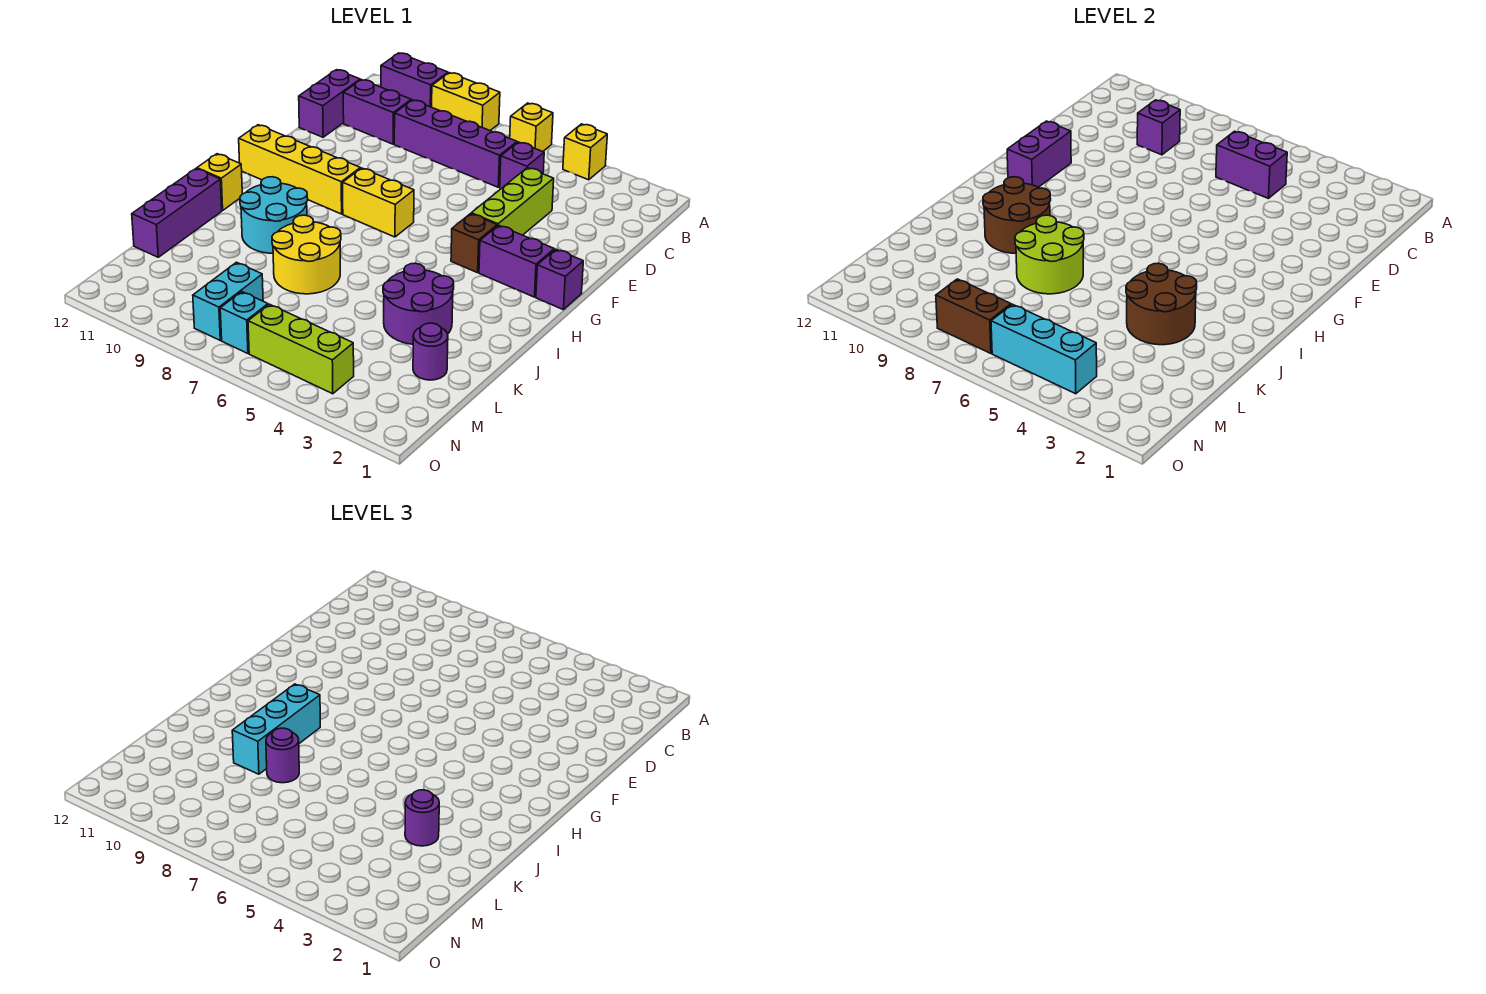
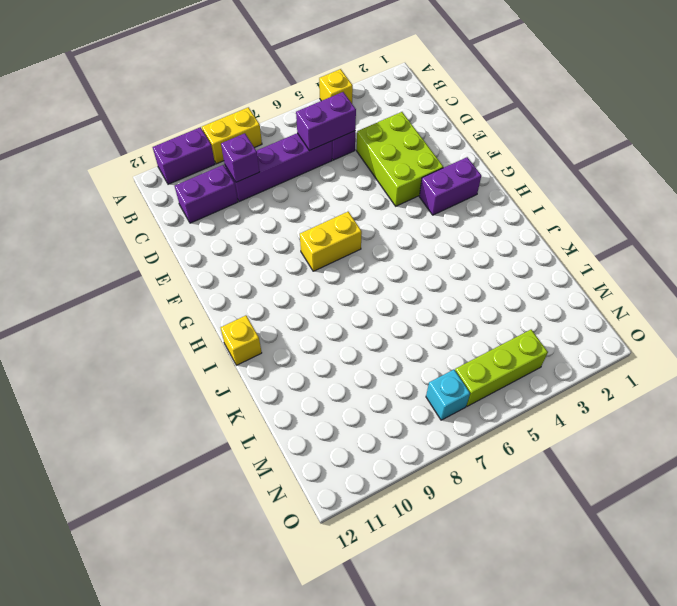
lime 2x3 brick [357,112,443,206] -> lime 1x3 brick [471,168,554,235]
none -> yellow 1x1 brick [510,103,553,152]
none -> purple 1x2 brick [299,70,360,137]
none -> purple 1x1 brick [536,249,583,309]
none -> brown 1x1 brick [451,214,497,273]

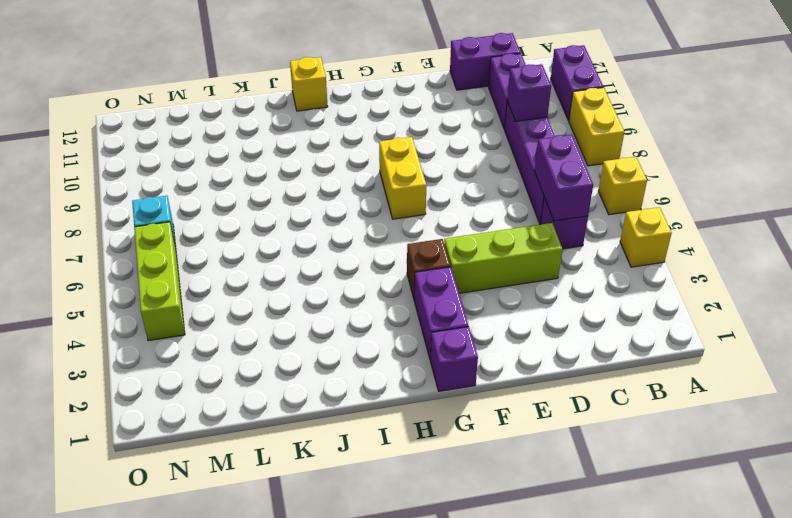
none -> yellow 1x4 brick [239,125,360,214]
none -> cyan 2x2 round brick [240,177,308,253]
none -> purple 2x2 round brick [383,263,454,344]
none -> yellow 2x2 round brick [272,215,341,294]

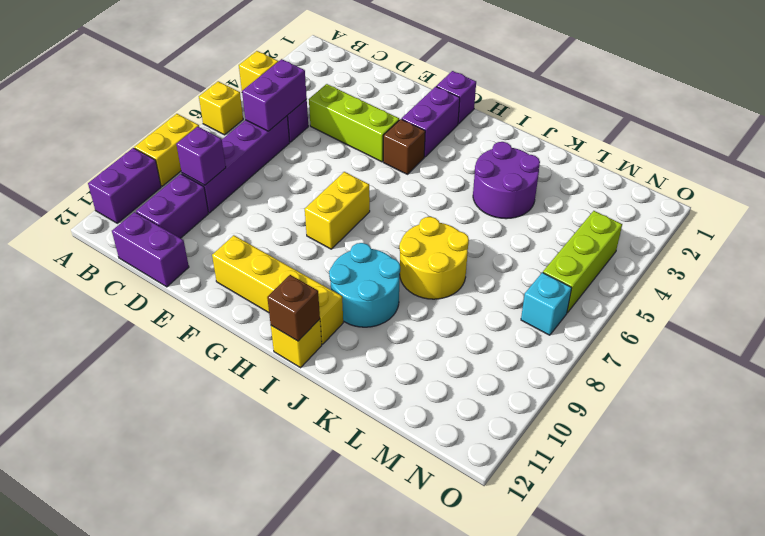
yellow 1x4 brick [212,235,343,344] -> yellow 1x4 brick turned to [239,125,360,214]
brown 1x1 brick [267,275,320,341] -> none
none -> purple 1x3 brick [132,169,222,257]
none -> purple 1x1 round brick [413,323,448,380]
none -> cyan 1x2 brick [193,262,263,340]
none -> purple 1x2 brick [1007,121,1071,187]

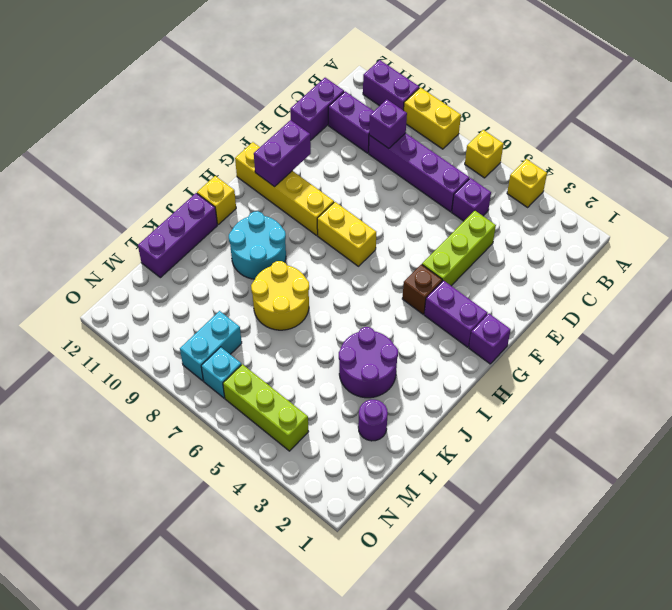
none -> purple 1x2 brick [1216,131,1287,199]
none -> brown 2x2 round brick [983,177,1051,253]
none -> brown 2x2 round brick [1126,263,1197,345]
none -> lime 2x2 round brick [1015,215,1084,294]

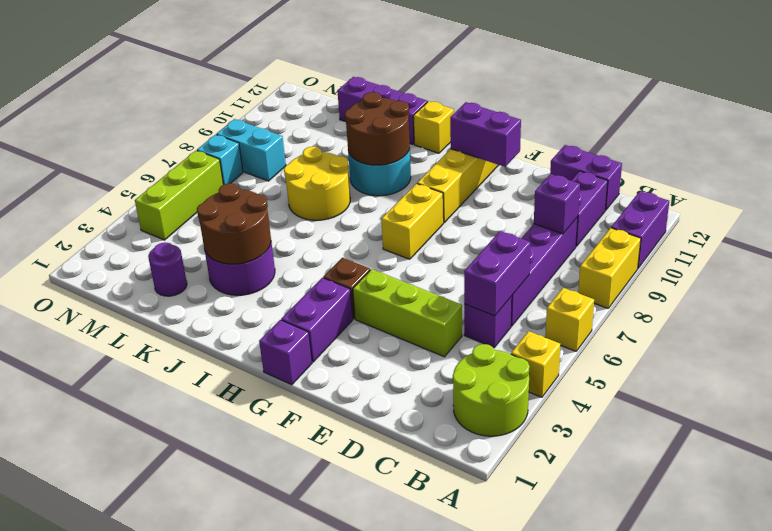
lime 2x2 round brick [453,344,530,436] -> lime 2x2 round brick moved to [1015,215,1084,294]
none -> cyan 1x3 brick [991,304,1097,394]
none -> brown 1x2 brick [936,279,1011,353]
none -> cyan 1x3 brick [232,684,320,774]
none -> purple 1x1 round brick [405,790,439,846]

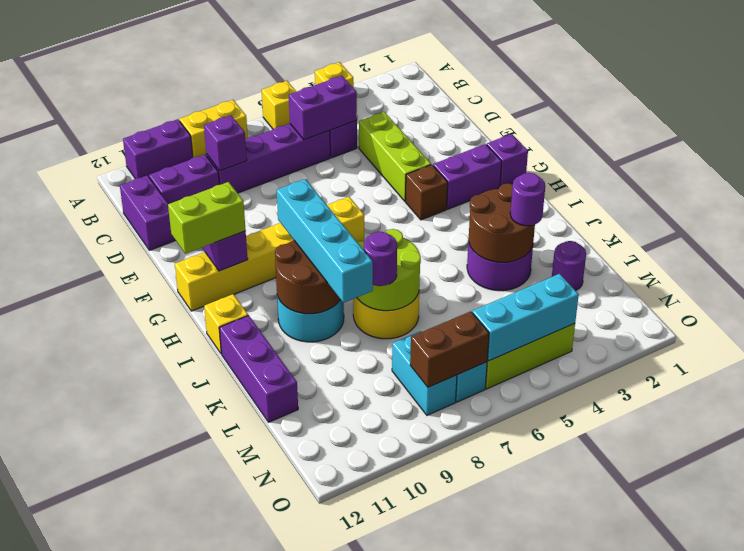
lime 1x2 brick [168,182,246,254] -> none
cyan 1x4 brick [277,179,373,303] -> cyan 1x3 brick [232,684,320,774]

